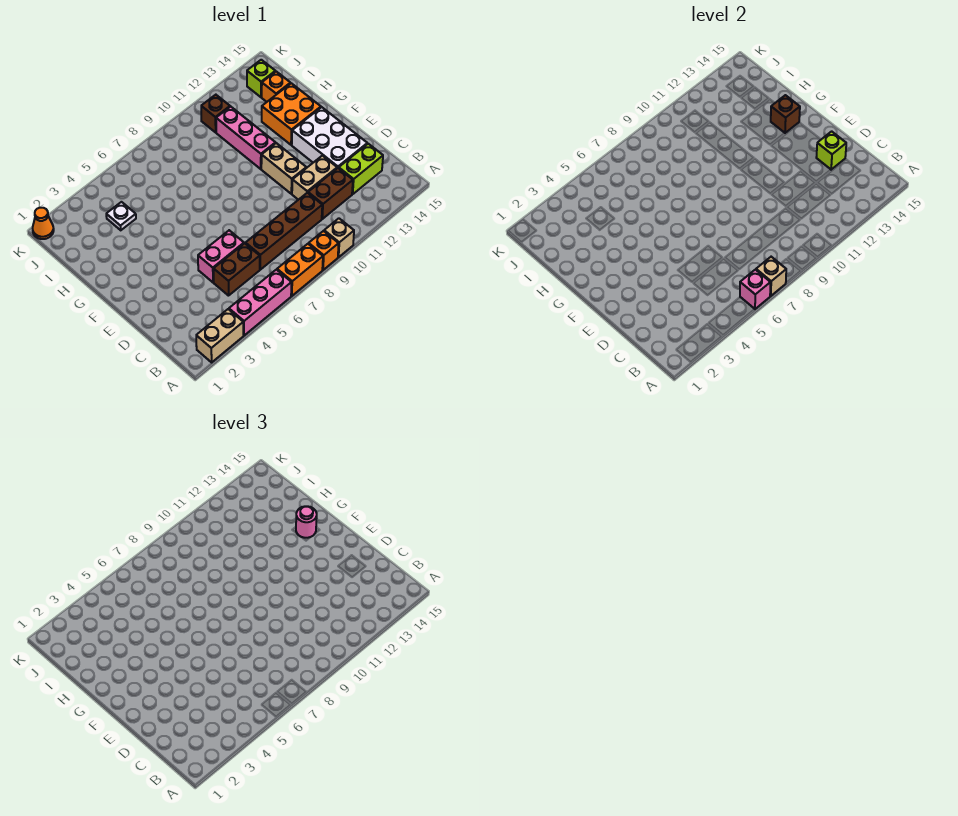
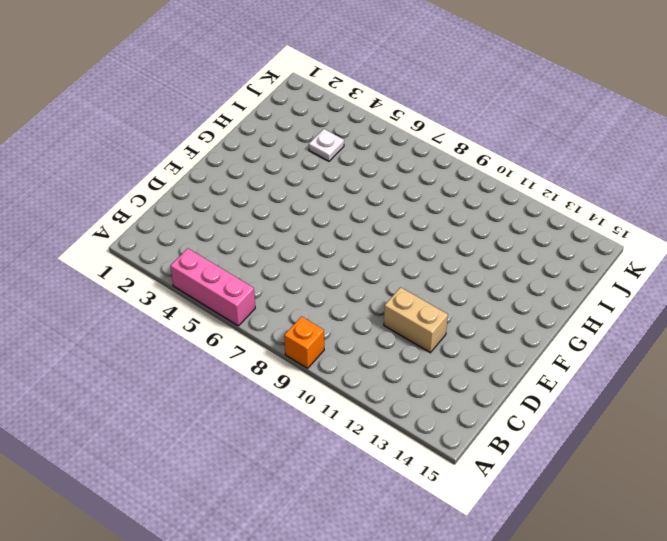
none -> tan 1x2 brick [196,309,243,362]
none -> orange 1x2 brick [277,244,323,296]
none -> tan 1x1 brick [324,218,354,257]

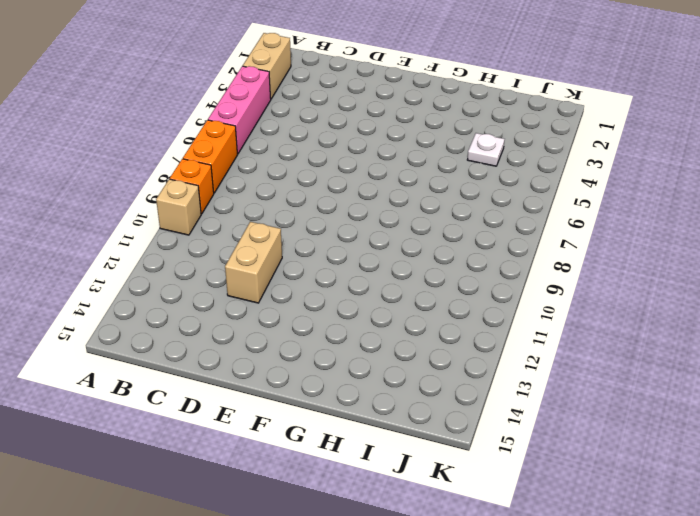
none -> brown 1x2 brick [214,243,260,296]
none -> brown 1x4 brick [246,193,322,270]
none -> brown 1x2 brick [308,168,353,219]

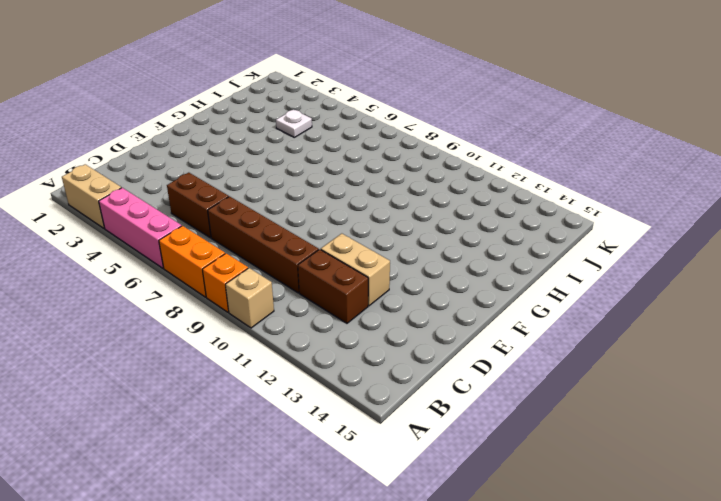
none -> lime 1x2 brick [339,144,383,194]
none -> pink 1x2 brick [198,230,244,282]
none -> white 2x3 brick [292,107,367,168]

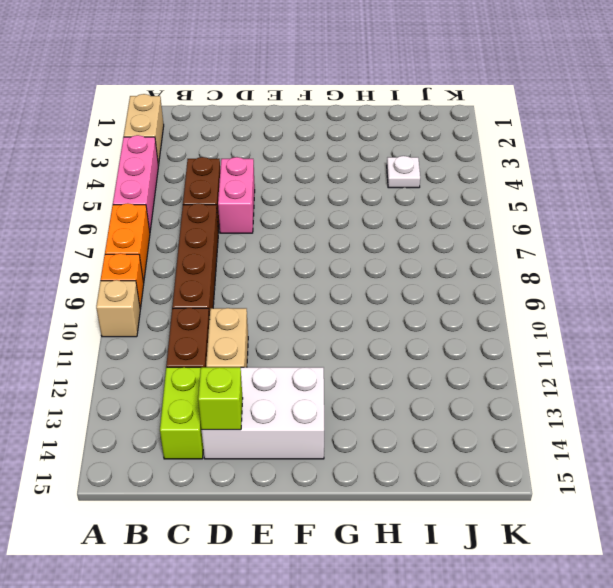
none -> tan 1x2 brick [261,143,306,194]
none -> pink 1x3 brick [216,107,275,169]
none -> orange 2x2 brick [262,83,321,145]

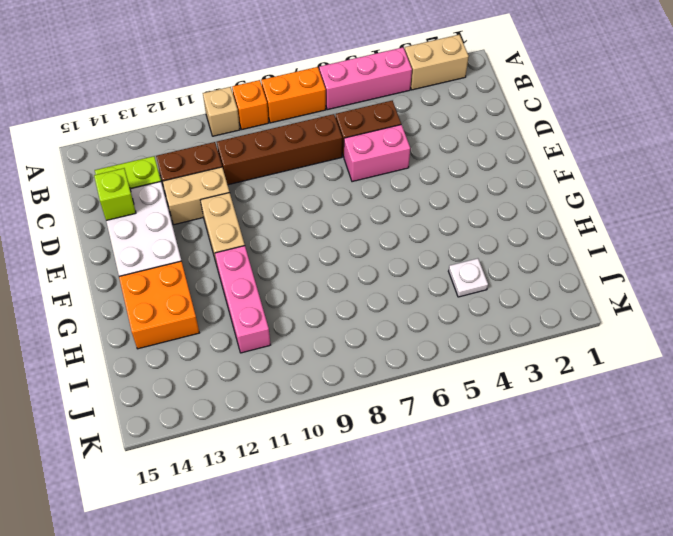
none -> orange 1x1 brick [262,72,291,102]
none -> brown 1x1 brick [201,95,230,132]
none -> lime 1x1 brick [247,60,275,97]

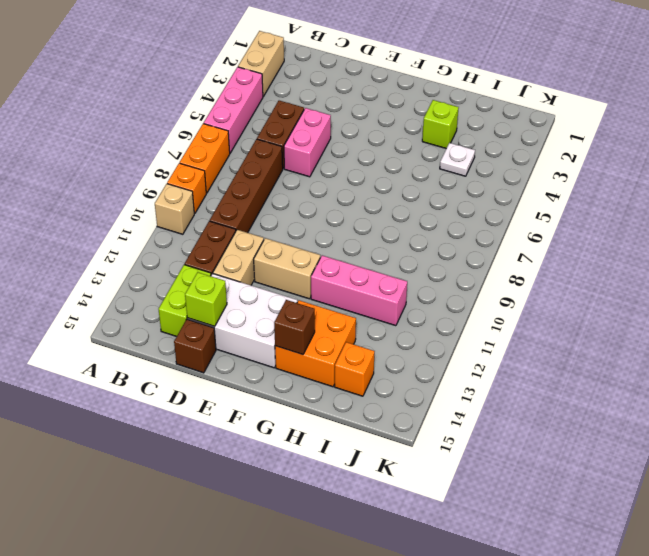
brown 1x1 brick [174,319,216,373] -> brown 1x1 brick moved to [201,95,230,132]
lime 1x1 brick [422,100,459,148] -> lime 1x1 brick moved to [247,60,275,97]
none -> orange 1x1 cone [33,208,54,239]
none -> pink 1x1 brick [740,270,771,309]
none -> tan 1x1 brick [756,257,786,296]

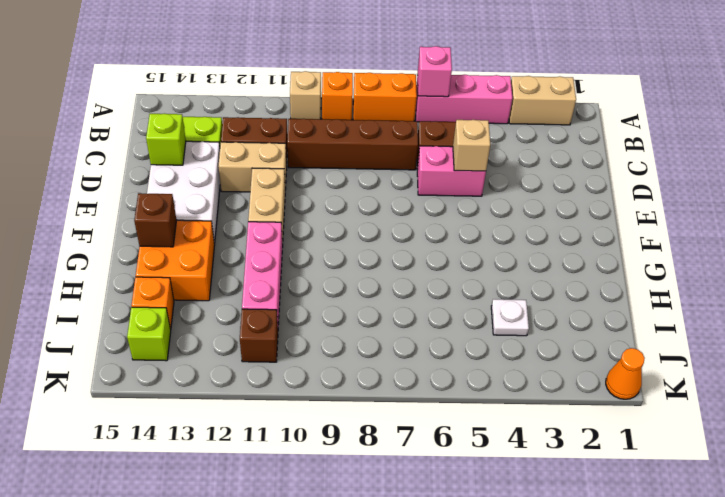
tan 1x1 brick [453,120,490,171] -> tan 1x1 brick moved to [756,257,786,296]
none -> pink 1x1 round brick [296,506,317,538]

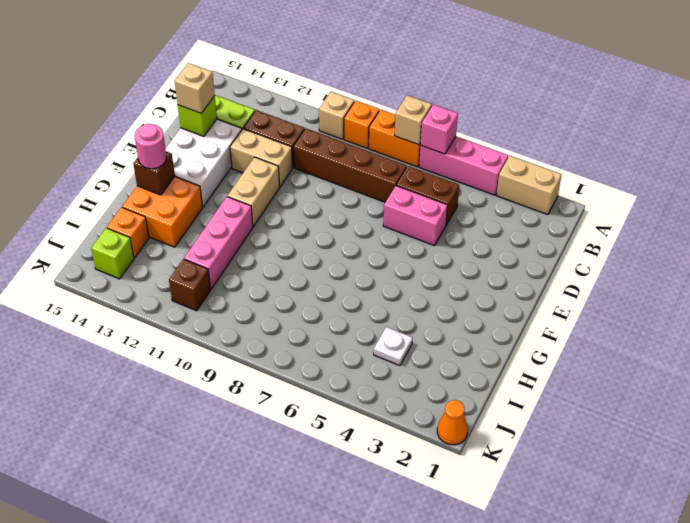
tan 1x1 brick [175,63,215,113] -> none

